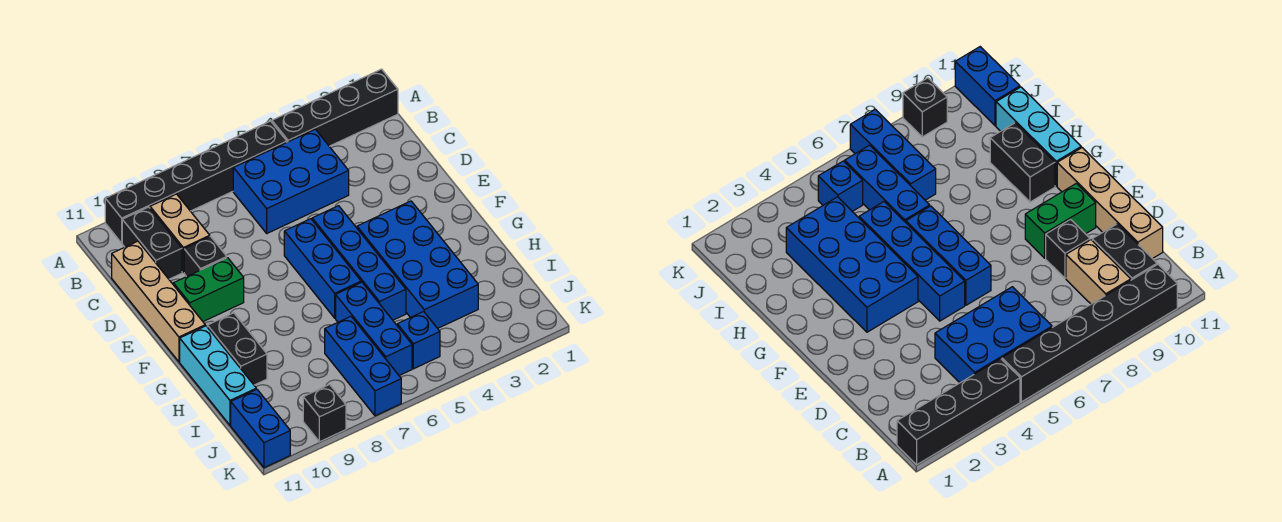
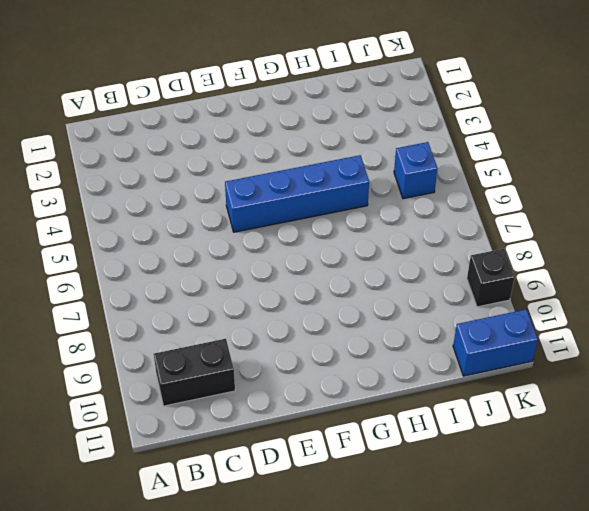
none -> black 1x4 brick [272,69,398,146]
none -> black 1x6 brick [105,121,287,243]
none -> blue 2x3 brick [233,129,349,233]

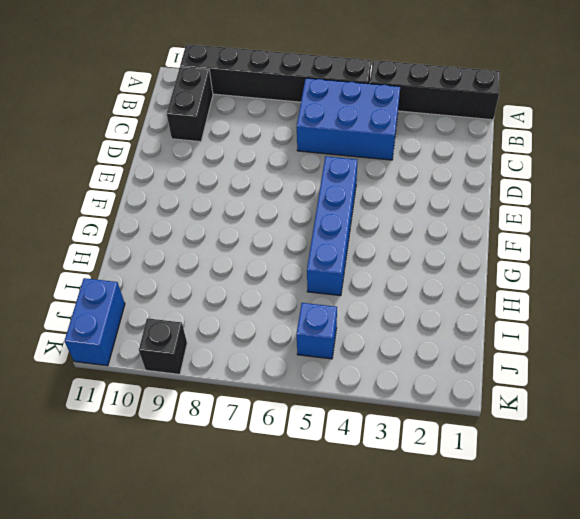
none -> tan 1x2 brick [150,194,210,272]
none -> tan 1x4 brick [112,241,205,362]
none -> black 1x1 brick [184,237,227,277]

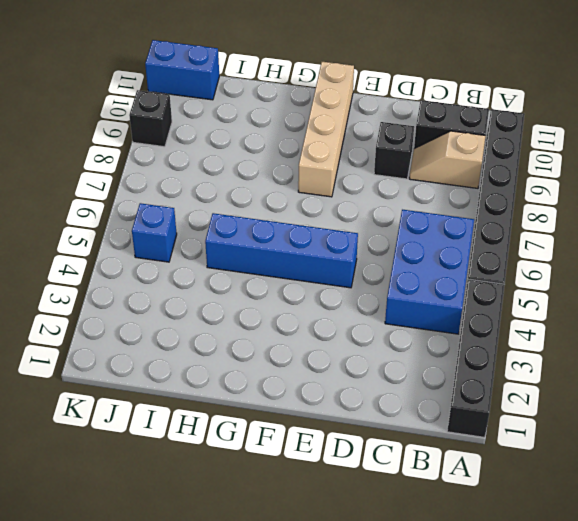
tan 1x2 slope [409,131,486,188] -> tan 1x2 brick [150,194,210,272]
tan 1x4 brick [298,62,354,197] -> tan 1x4 brick turned to [112,241,205,362]
none -> blue 1x3 brick [284,219,361,318]
none -> green 1x2 brick [173,258,244,321]
none -> blue 2x4 brick [357,201,478,328]

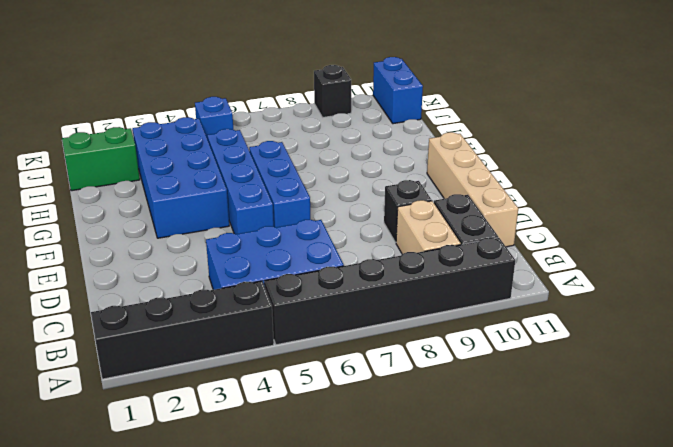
green 1x2 brick [62,127,140,191] -> green 1x2 brick moved to [173,258,244,321]
none -> black 1x2 brick [207,313,267,385]
none -> cyan 1x3 brick [180,326,256,425]
none -> blue 1x3 brick [336,282,412,375]

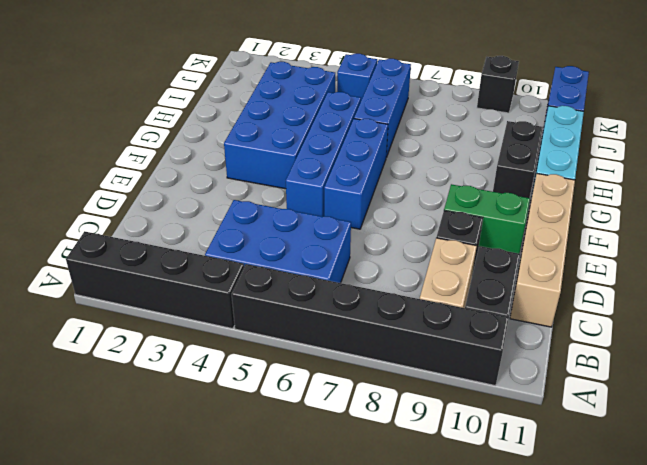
none -> blue 1x3 brick [325,316,401,416]

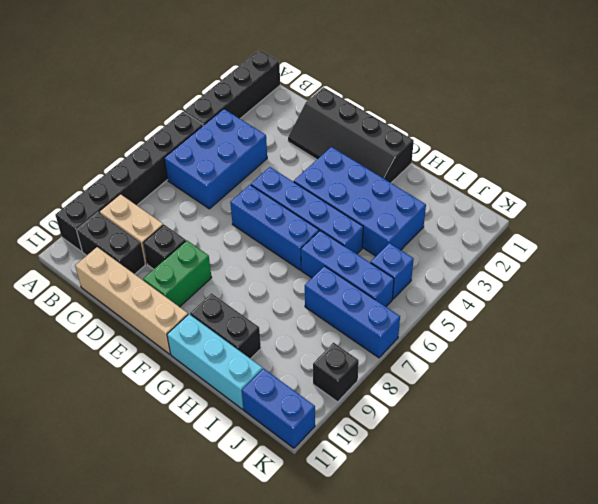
black 2x4 slope [288,87,414,183] -> none

